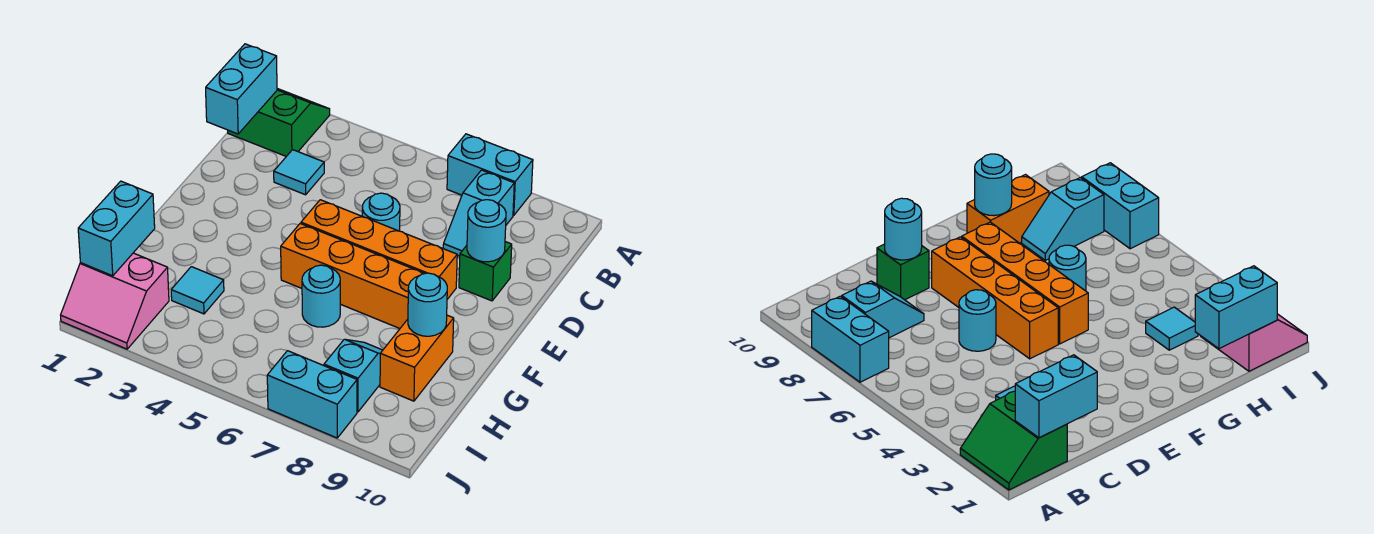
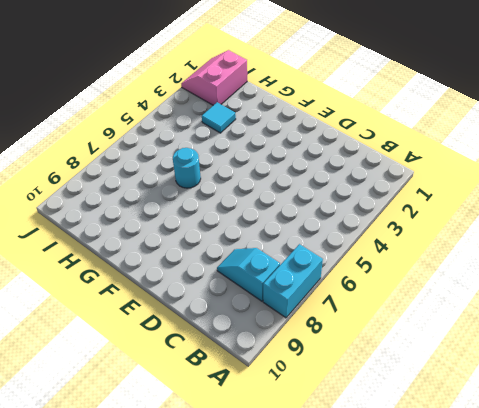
none -> green 2x2 slope [228,89,330,156]
none -> cyan 1x1 tile [274,150,324,195]
none -> cyan 1x1 round brick [362,193,400,231]

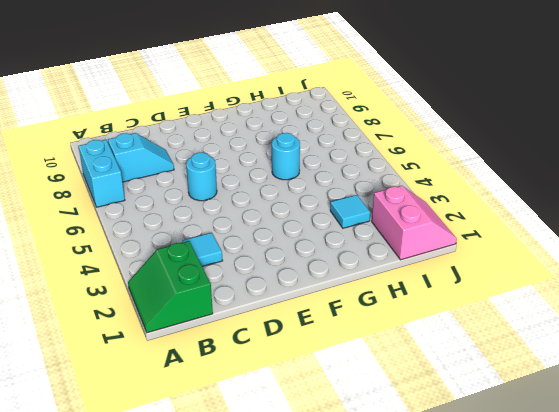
none -> green 1x1 brick [459,242,512,301]
none -> orange 1x4 brick [301,200,457,299]
none -> orange 1x4 brick [281,224,425,328]

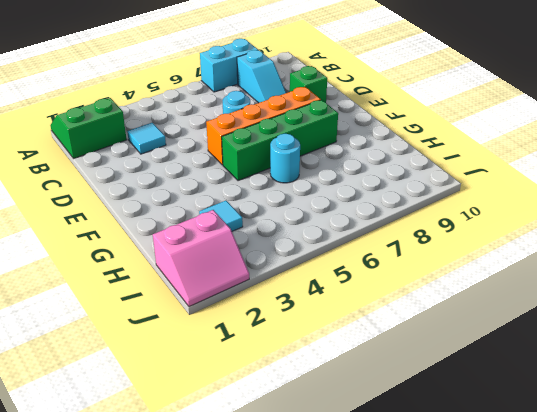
green 1x4 brick [222,100,338,181] -> orange 1x4 brick [281,224,425,328]
none -> orange 1x2 brick [380,315,454,401]
none -> cyan 1x2 slope [324,339,383,412]
none -> cyan 1x2 brick [267,351,357,438]

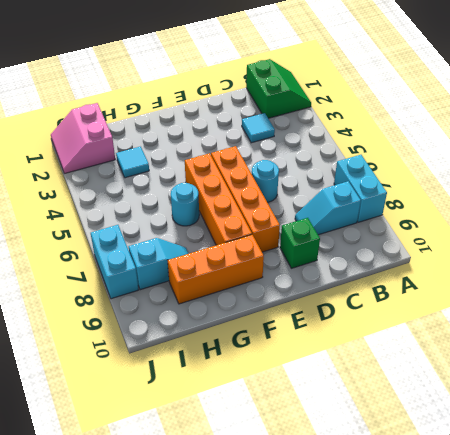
orange 1x3 brick [168,235,264,304] -> orange 1x2 brick [380,315,454,401]
none -> cyan 1x2 brick [206,44,277,134]
none -> cyan 1x1 round brick [467,200,506,262]
none -> cyan 1x1 round brick [408,273,447,336]

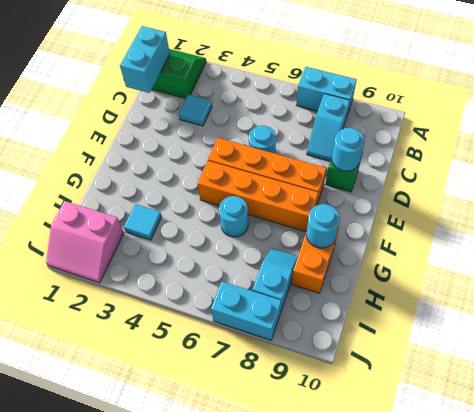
none -> cyan 1x2 brick [78,181,155,276]

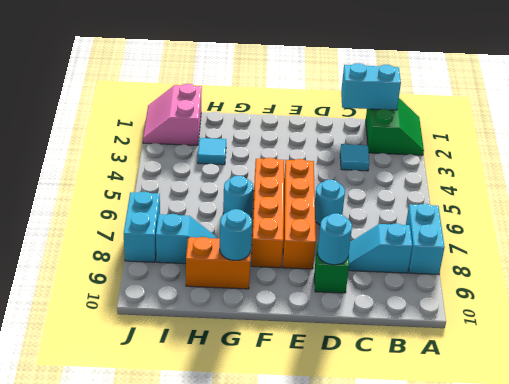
none -> cyan 1x2 brick [78,181,155,276]

